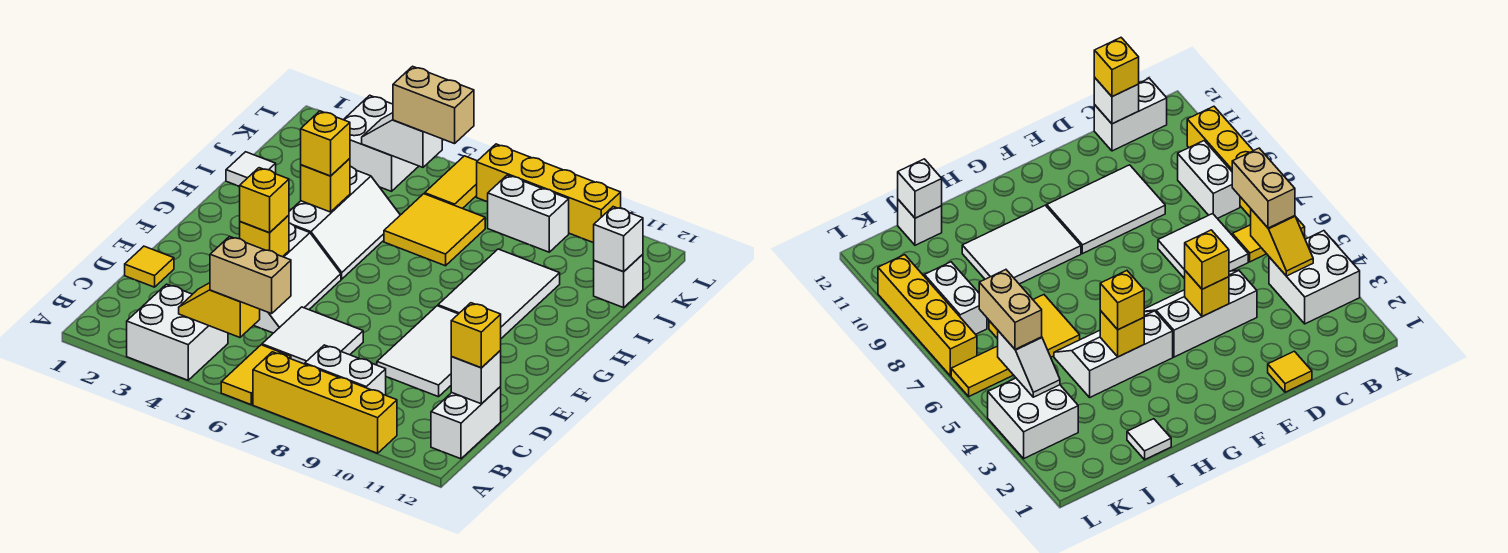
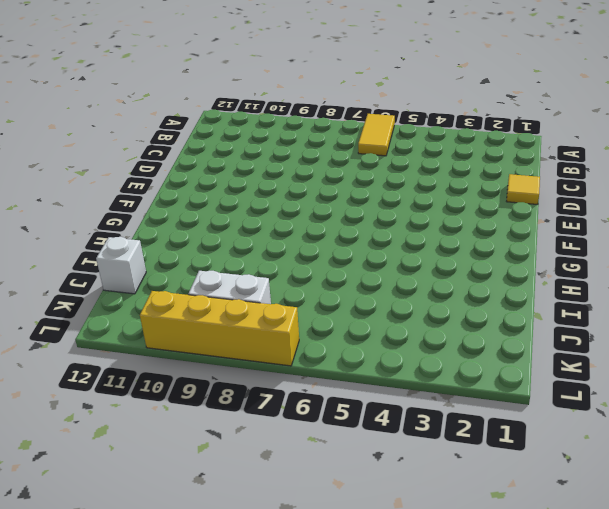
none -> white 2x2 brick [127,284,228,380]
none -> yellow 1x4 brick [253,352,397,453]
none -> white 1x2 brick [305,345,386,395]

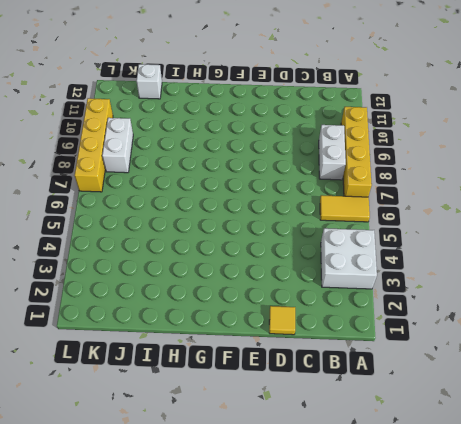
none -> white 1x2 brick [431,387,501,459]
none -> white 2x2 tile [262,307,363,364]
none -> white 2x3 slope [254,223,341,333]

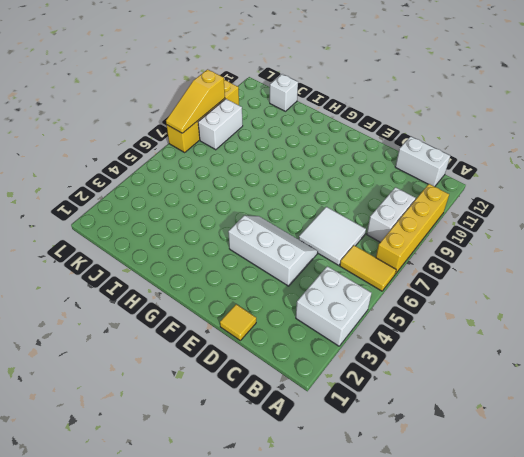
yellow 1x3 slope [166,69,225,133] -> none
none -> white 2x3 tile [377,306,458,397]
none -> white 2x3 slope [289,167,400,279]
none -> white 2x3 tile [438,249,560,338]

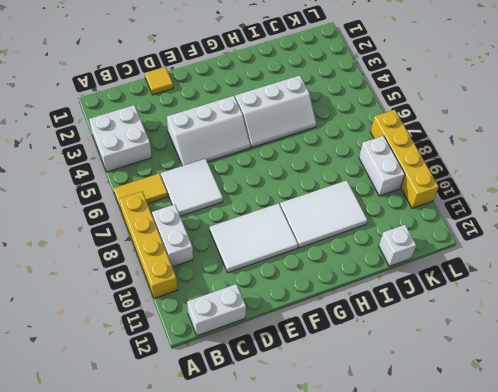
none -> white 1x1 tile [226,152,276,186]
none -> yellow 2x2 tile [384,194,485,266]
none -> white 2x2 brick [344,95,419,191]

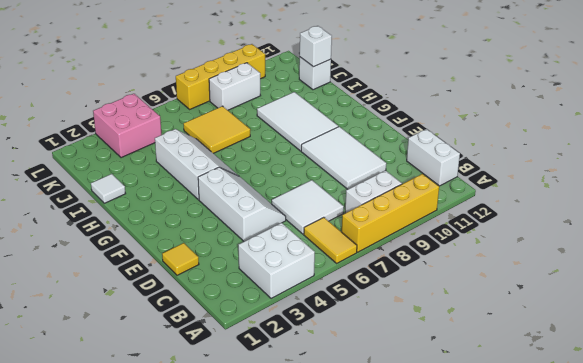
pink 2x2 brick [93,94,162,158] -> white 2x2 brick [344,95,419,191]
none -> yellow 1x2 tile [425,156,477,209]
none -> yellow 1x2 slope [179,283,260,337]
none -> white 1x1 brick [451,351,501,404]

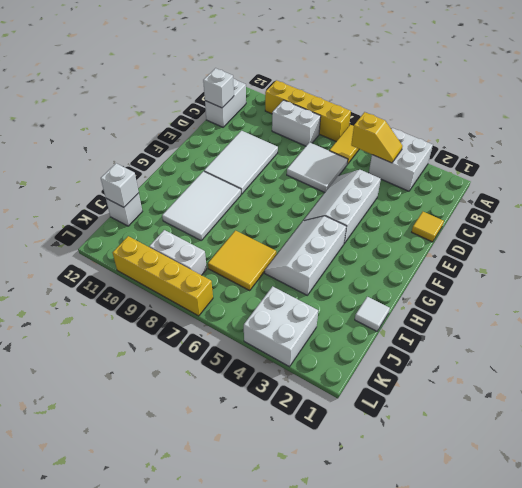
none -> yellow 1x2 tile [425,156,477,209]
none -> yellow 1x1 brick [240,215,289,257]
none -> yellow 1x1 brick [301,159,350,212]

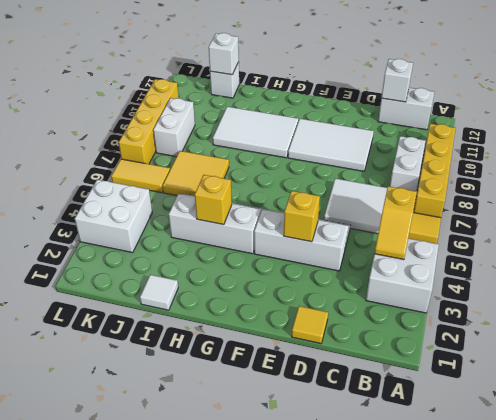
none -> white 1x2 slope [362,113,442,167]
none -> tan 1x2 brick [210,236,291,314]
none -> yellow 1x1 brick [451,303,501,368]

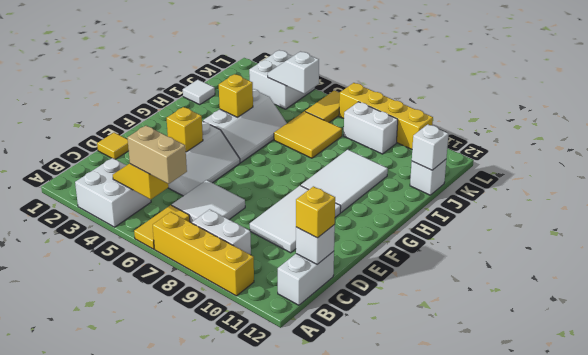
none -> yellow 1x1 brick [240,168,289,233]
none -> yellow 1x1 brick [301,111,350,176]
none -> tan 1x2 brick [393,66,474,144]

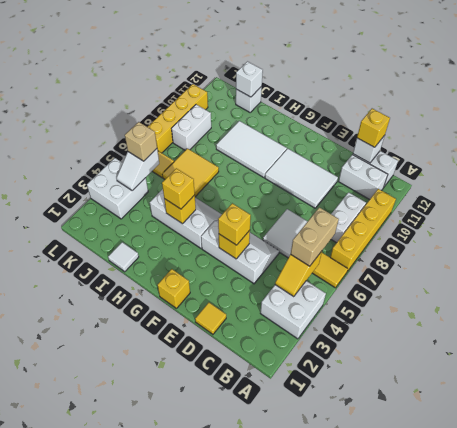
white 1x2 brick [339,155,388,200] -> none
yellow 1x1 brick [158,269,190,308] -> none
tan 1x1 brick [125,122,157,161] -> tan 1x2 brick [393,66,474,144]

